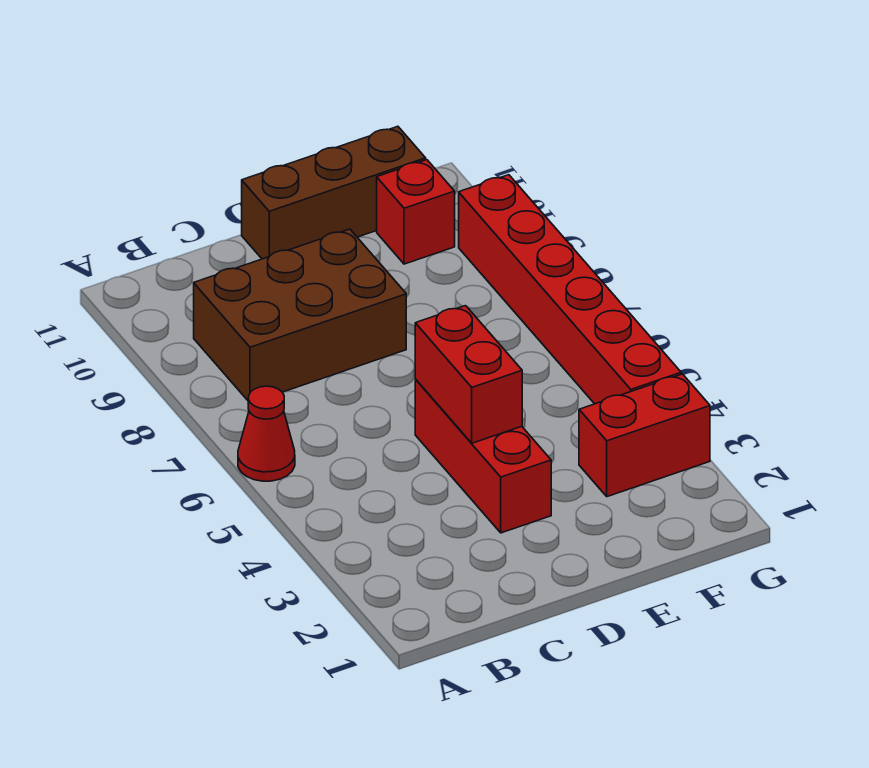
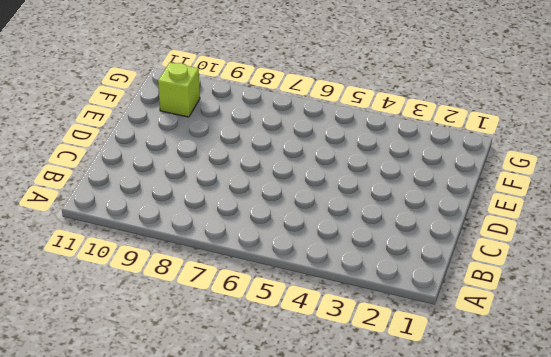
lime 1x1 brick [158,62,200,117] -> red 1x1 brick [377,160,455,264]
none -> red 1x1 cone [238,386,295,481]
none -> brown 2x3 brick [194,229,406,400]

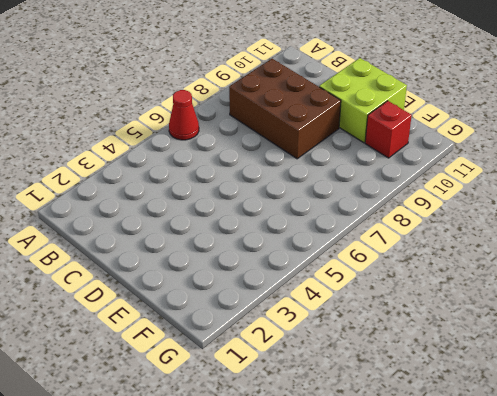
lime 2x2 brick [319,58,407,143] -> brown 1x3 brick [242,126,426,259]
none -> red 1x3 brick [415,379,551,533]
none -> red 1x2 brick [579,374,710,497]

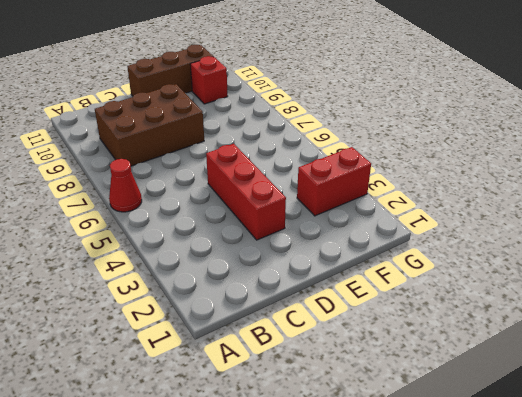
none -> red 1x6 brick [459,175,681,404]
none -> red 1x2 brick [415,306,522,443]

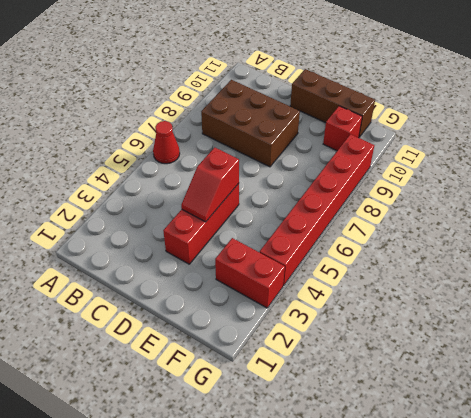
red 1x2 slope [181,147,239,222] -> red 1x2 brick [415,306,522,443]

